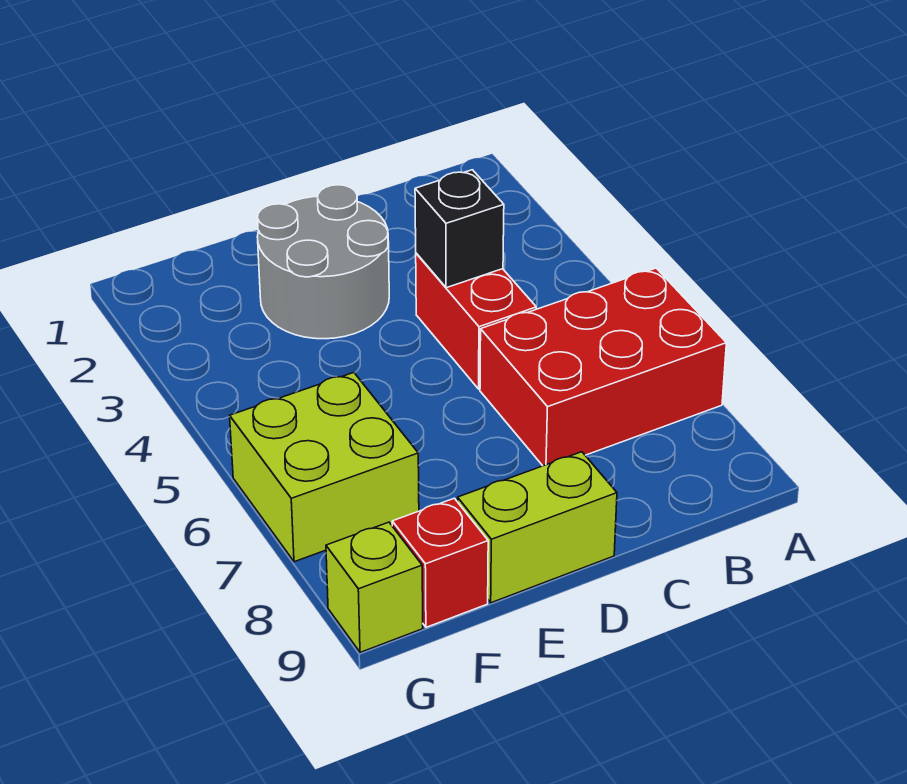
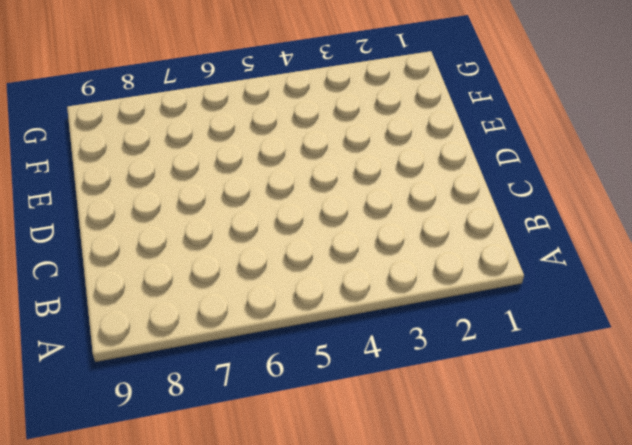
none -> red 2x3 brick [480,268,726,466]
none -> red 1x2 brick [416,253,536,389]

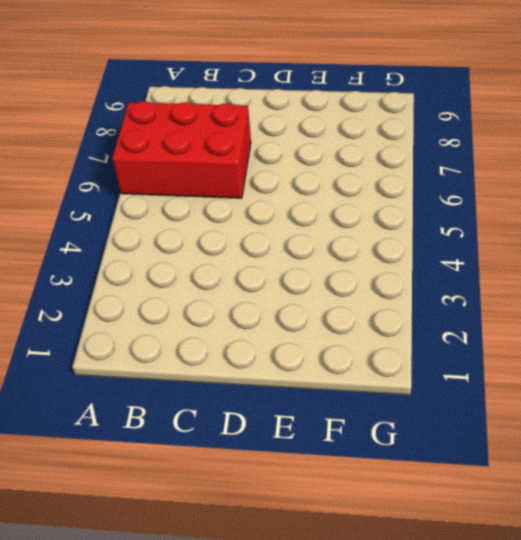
none -> red 1x2 brick [416,253,536,389]
none -> grey 2x2 round brick [257,185,389,339]

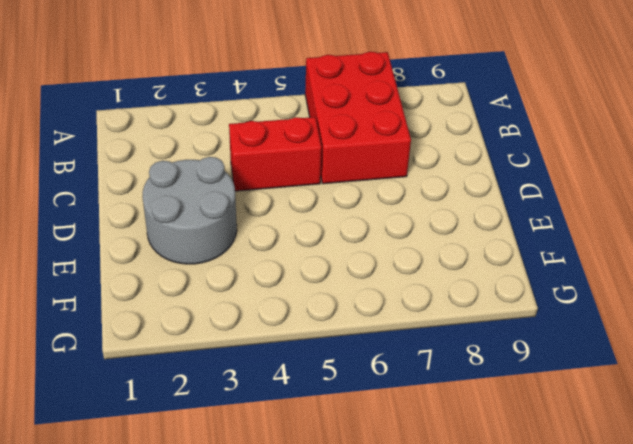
none -> lime 1x2 brick [458,452,617,603]
none -> lime 2x2 brick [230,373,419,562]

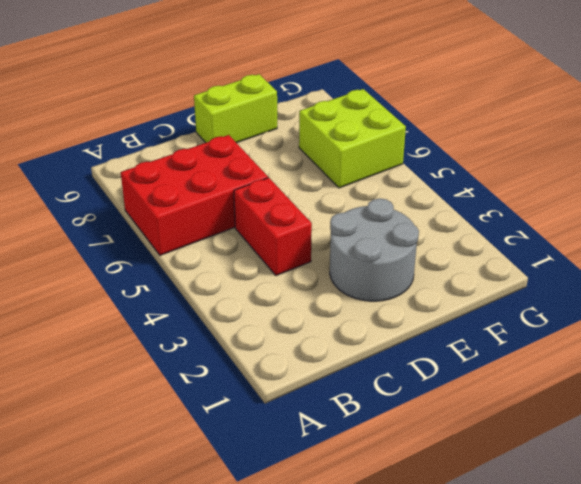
none -> red 1x1 brick [392,498,488,627]
none -> lime 1x1 brick [326,522,423,652]

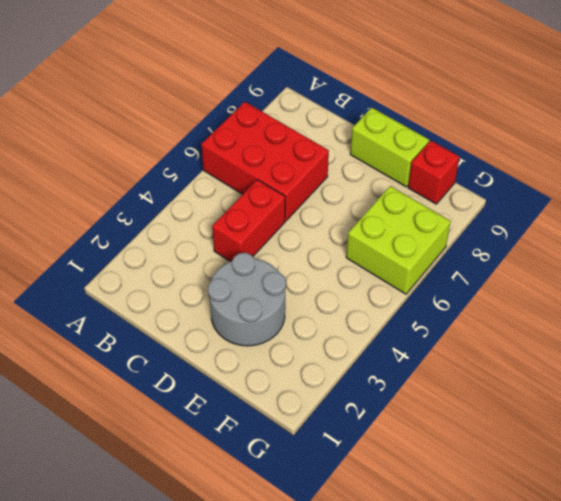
none -> lime 1x1 brick [326,522,423,652]
none -> black 1x1 brick [415,170,504,288]

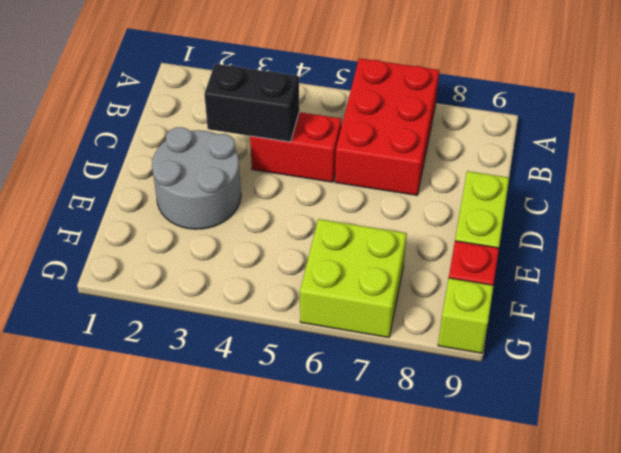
black 1x2 brick [204,64,299,142] -> black 1x1 brick [415,170,504,288]

